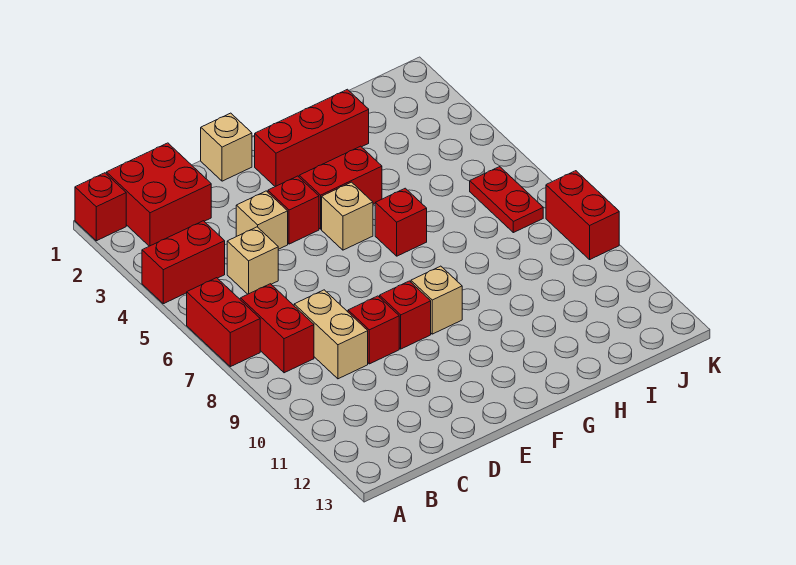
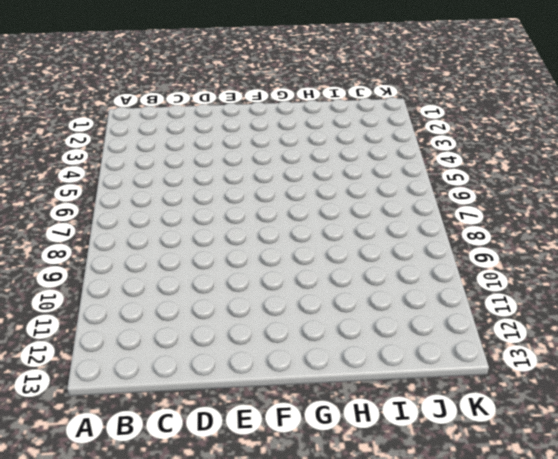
none -> red 1x1 brick [75,173,126,241]
none -> red 1x2 brick [142,221,225,304]
none -> red 1x2 brick [187,278,260,367]

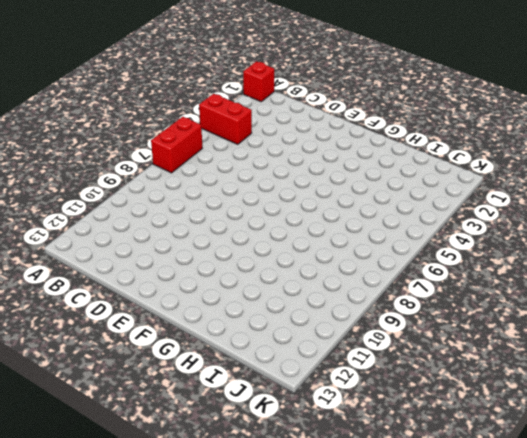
none -> red 2x2 brick [106,143,211,246]
none -> red 1x2 brick [240,284,314,373]
none -> tan 1x1 brick [227,227,278,294]

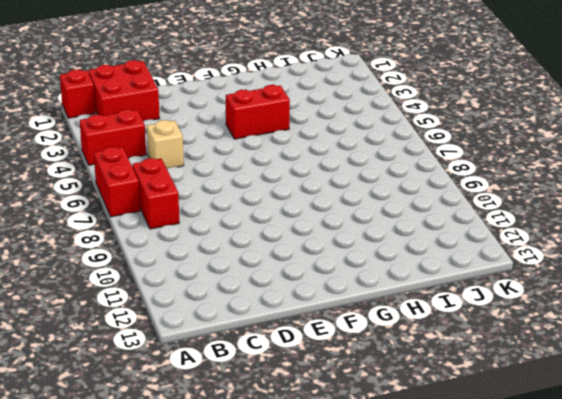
none -> tan 1x2 brick [294,290,368,379]
none -> tan 1x1 brick [236,191,288,249]
none -> red 1x1 brick [348,296,399,364]

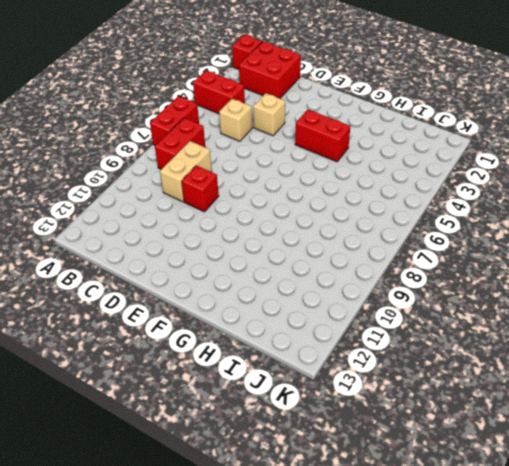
none -> tan 1x1 brick [201,113,252,181]
none -> red 1x1 brick [268,176,319,244]
none -> red 1x1 brick [380,281,431,349]

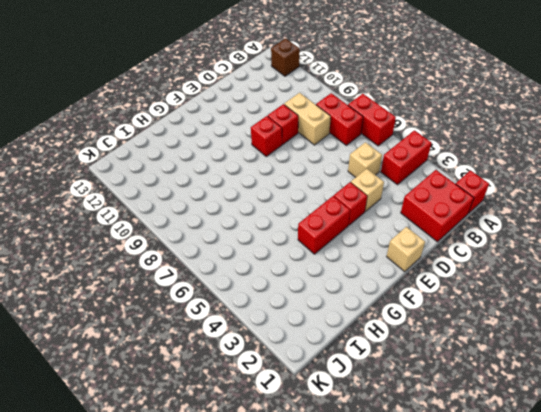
brown 1x1 brick [271,38,300,76] -> none
none -> red 1x3 brick [255,89,369,187]
none -> tan 1x1 brick [322,182,373,250]
none -> tan 1x1 brick [411,266,462,334]

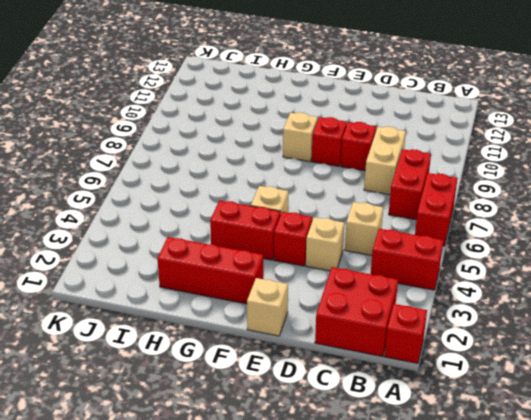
none -> red 1x1 brick [375,188,427,256]
none -> red 1x2 plate [470,167,543,233]
none -> red 1x2 brick [546,171,619,259]

